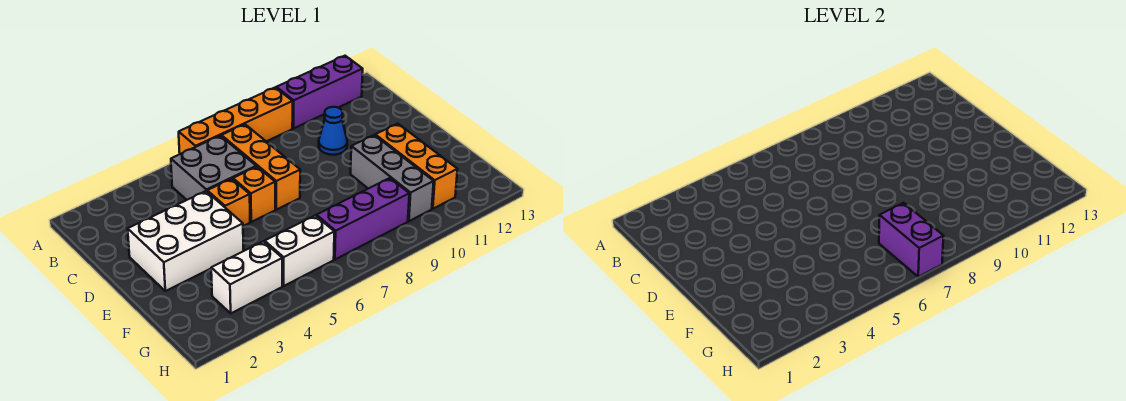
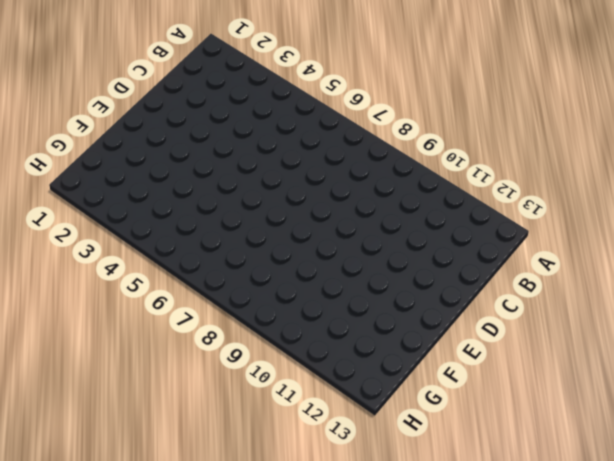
none -> orange 1x4 brick [179,87,293,154]
none -> purple 1x3 brick [276,56,363,128]
none -> grey 2x2 brick [171,136,256,200]

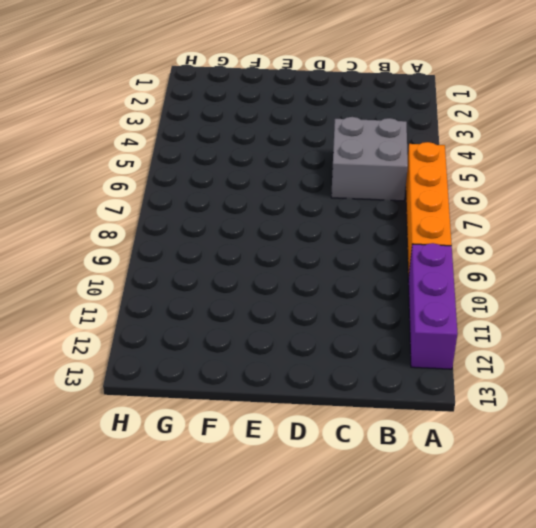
none -> orange 1x3 brick [221,124,300,210]
none -> blue 1x1 cone [319,107,347,155]
none -> white 2x3 brick [128,191,243,291]

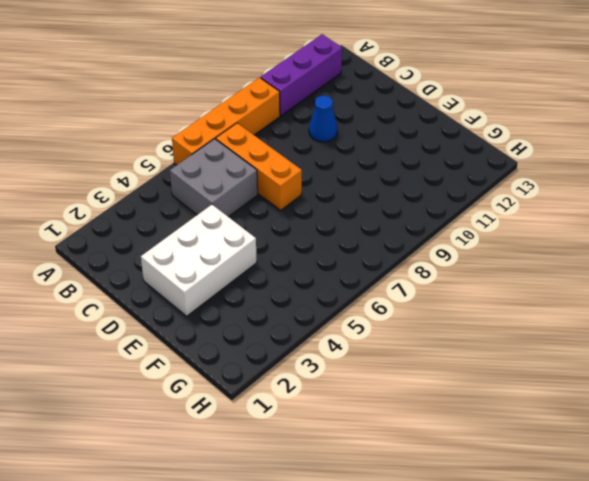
none -> orange 1x1 brick [207,179,250,226]
none -> orange 1x1 brick [233,167,275,222]
none -> grey 1x3 brick [351,135,434,221]

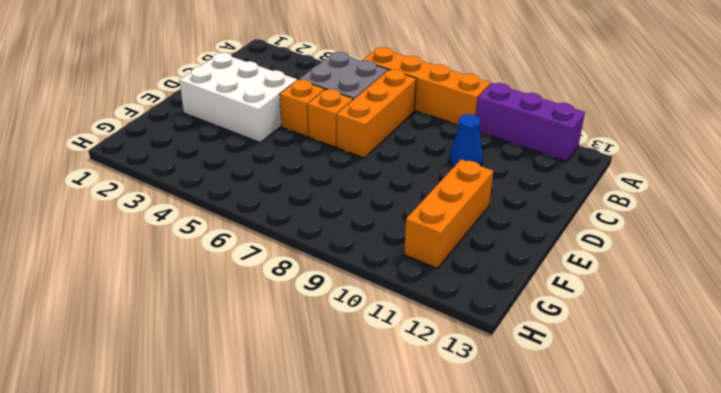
none -> grey 1x3 brick [351,135,434,221]
none -> white 1x2 brick [211,241,282,313]
none -> white 1x2 brick [265,216,334,286]

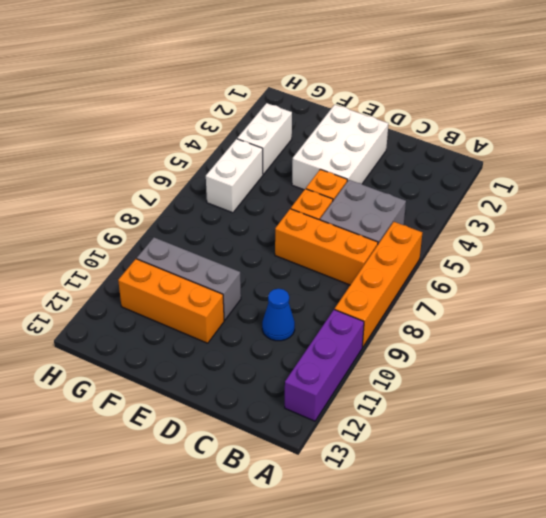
none -> purple 1x3 brick [316,178,409,259]
none -> purple 1x2 brick [879,203,943,277]

